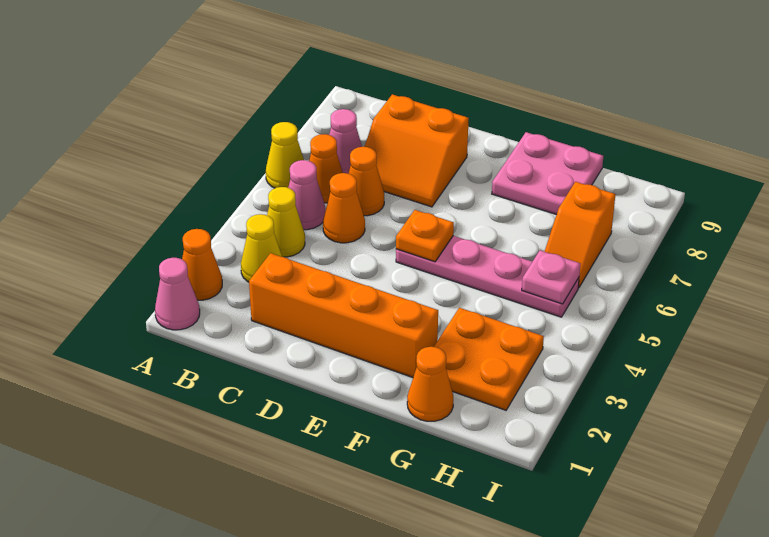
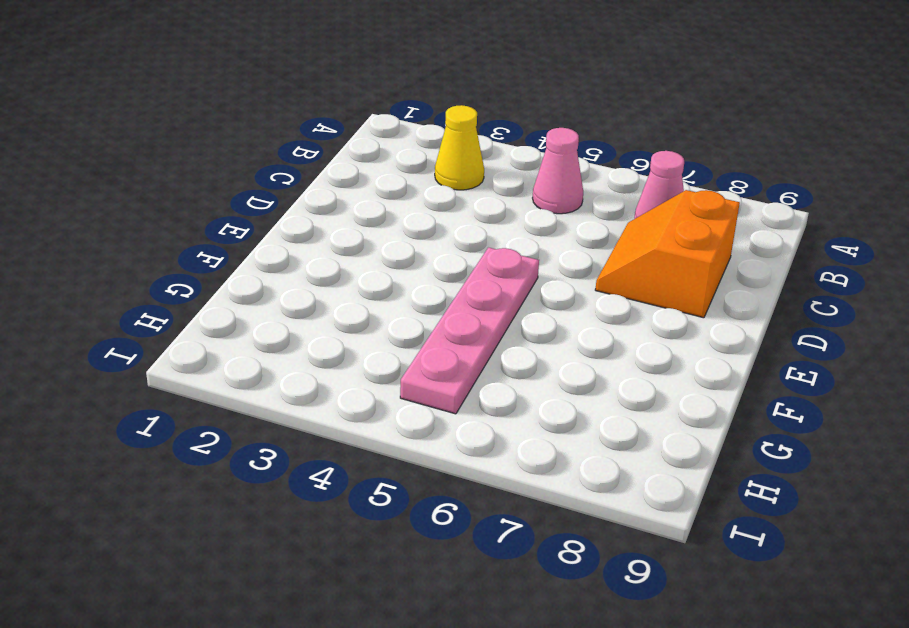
none -> pink 1x1 cone [155,258,200,330]
none -> orange 1x1 cone [182,229,222,300]
none -> yellow 1x1 cone [266,122,304,188]

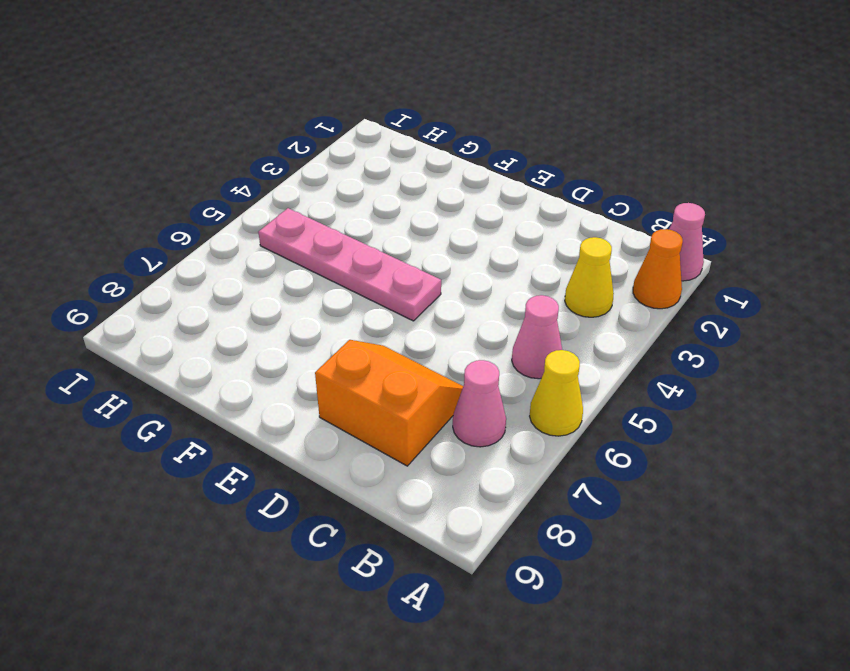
none -> yellow 1x1 cone [267,187,305,257]
none -> orange 1x1 cone [309,134,343,203]
none -> orange 1x4 brick [249,253,438,377]

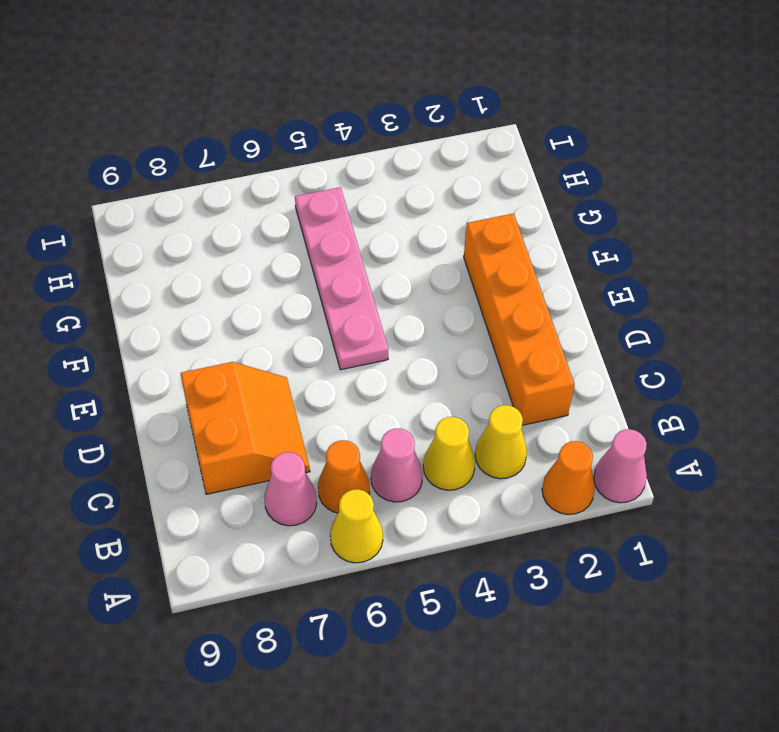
none -> orange 1x1 cone [323,173,365,243]
none -> orange 1x1 cone [348,147,384,216]
none -> pink 2x2 plate [492,132,603,215]

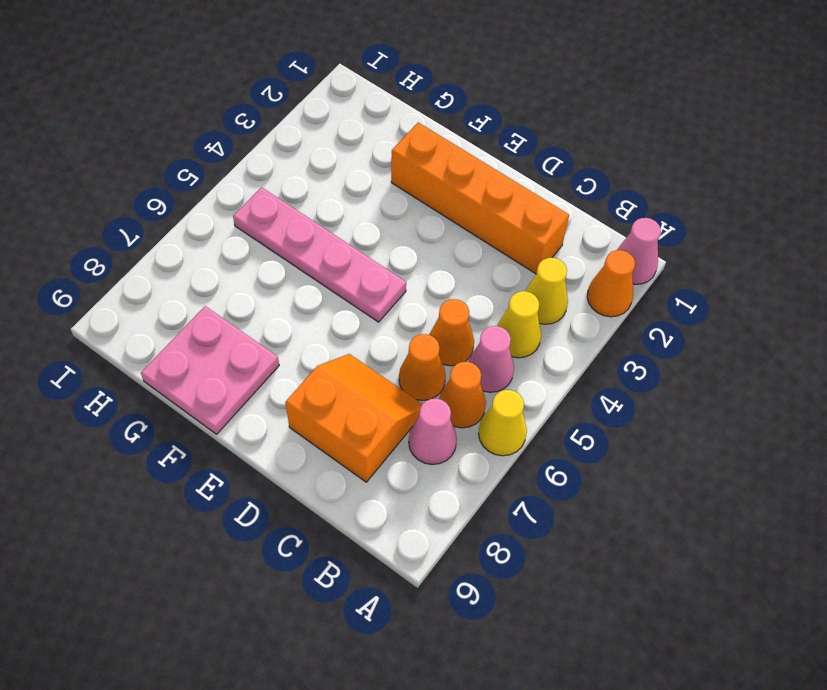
none -> orange 1x1 cone [407,347,453,421]
none -> orange 2x2 plate [434,308,544,410]
none -> orange 1x2 slope [544,182,615,288]

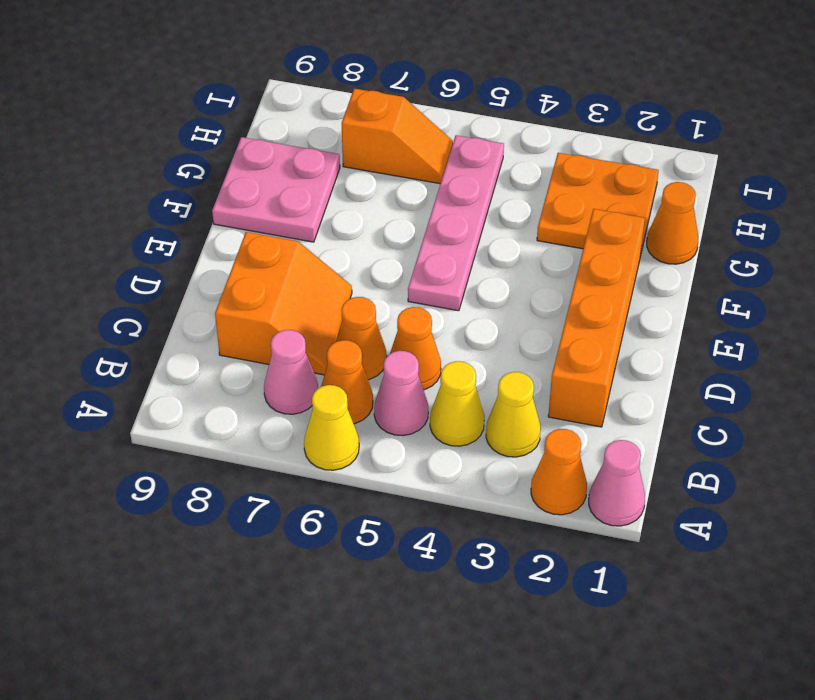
none -> orange 1x1 plate [396,210,454,262]
none -> pink 1x1 plate [522,250,580,304]

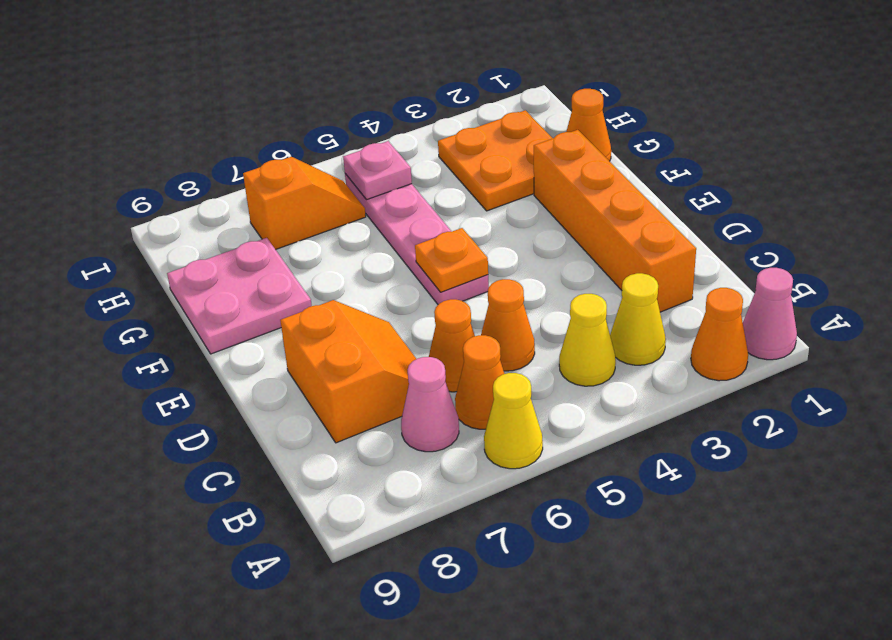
none -> pink 1x1 cone [288,160,325,230]

